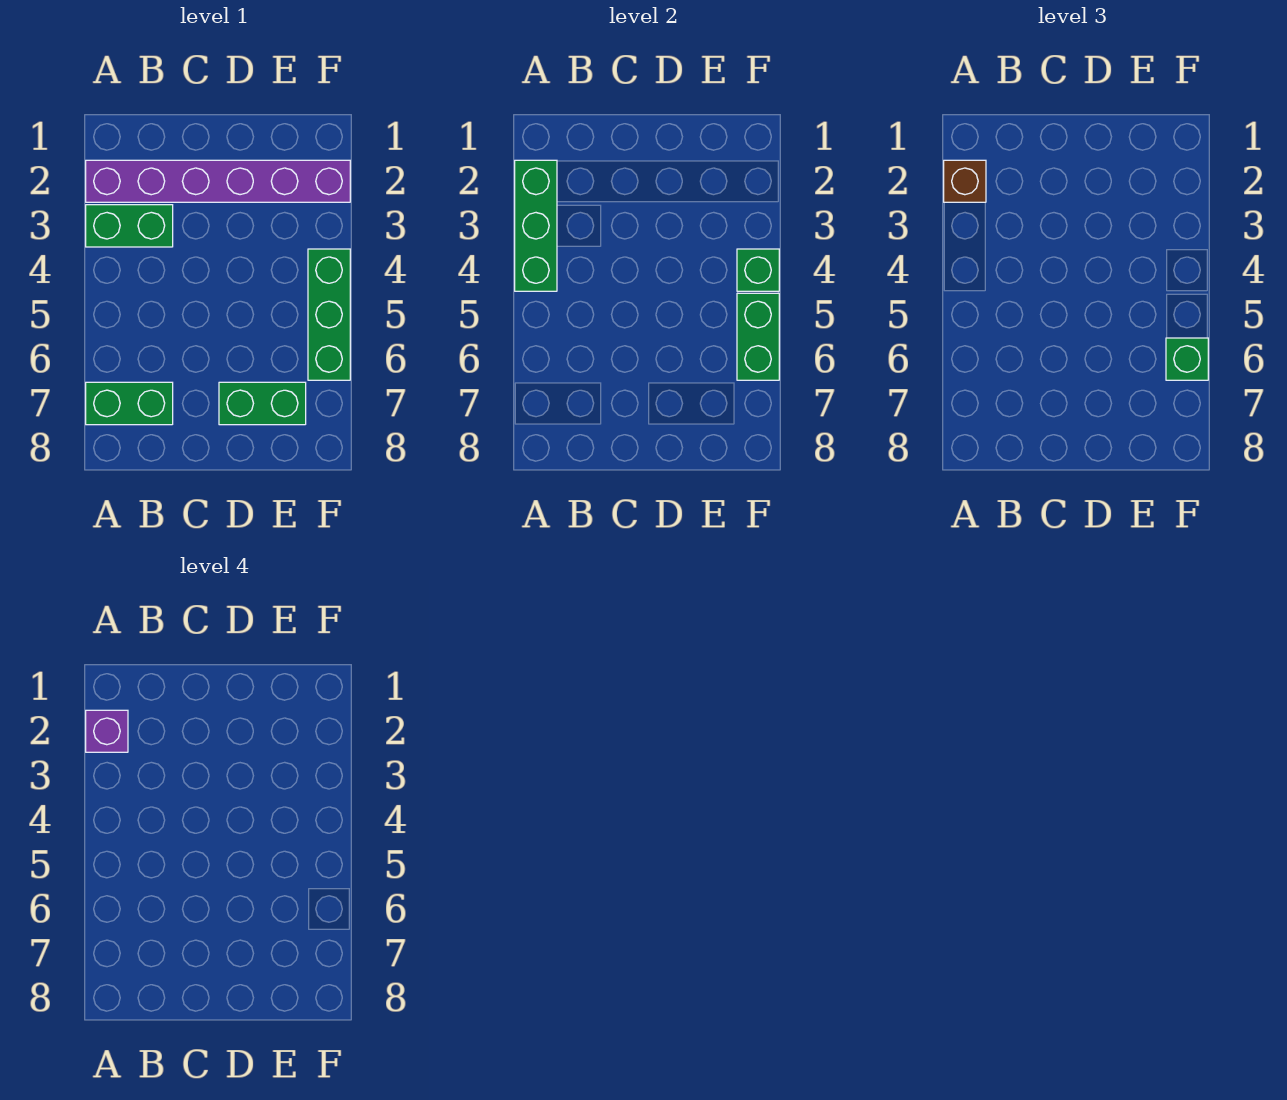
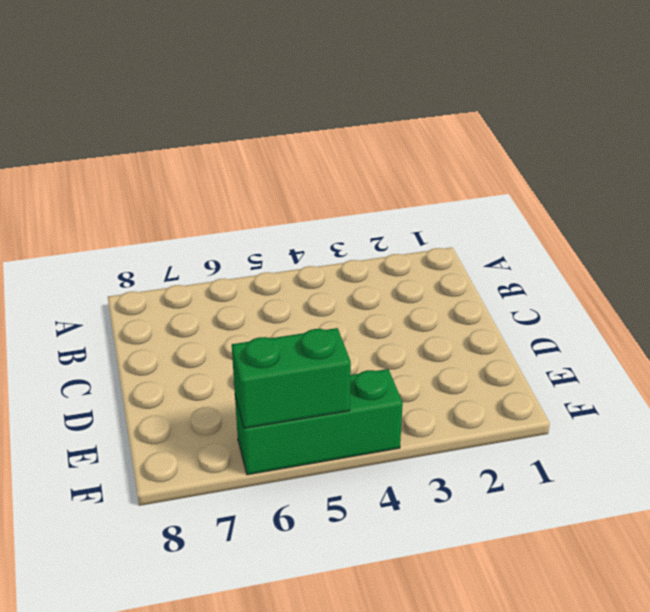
none -> purple 1x6 brick [86,160,350,202]
none -> green 1x2 brick [86,205,173,247]

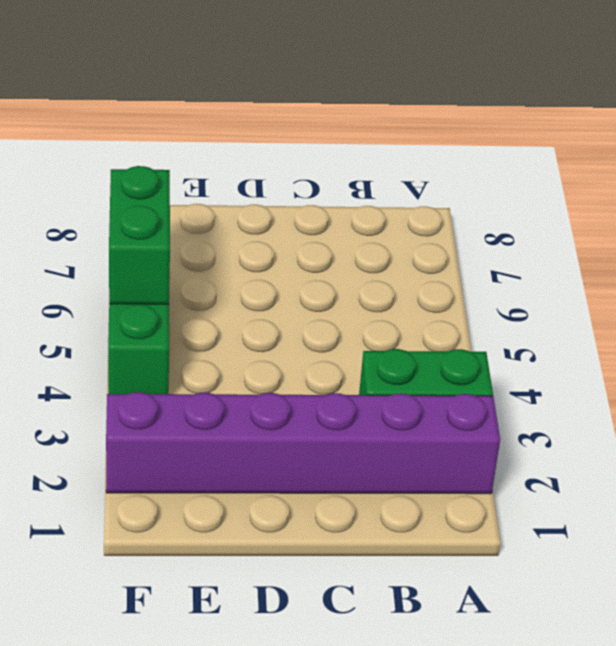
none -> green 1x2 brick [86,382,173,425]
none -> green 1x2 brick [219,382,306,425]

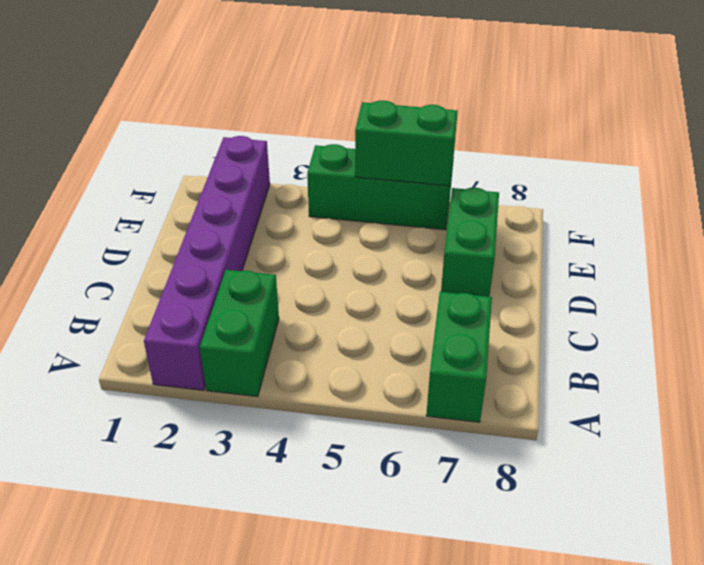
none -> green 1x3 brick [515,160,557,291]
none -> green 1x1 brick [737,249,779,291]

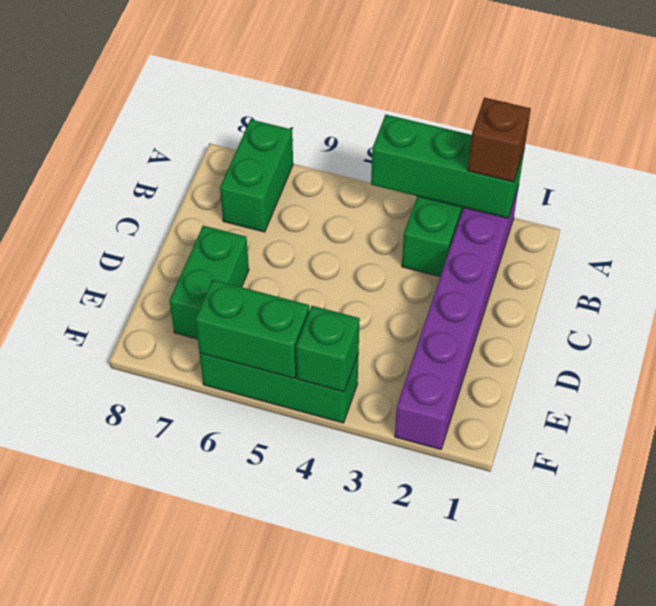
none -> green 1x1 brick [1166,338,1208,380]
none -> purple 1x1 brick [86,710,128,752]

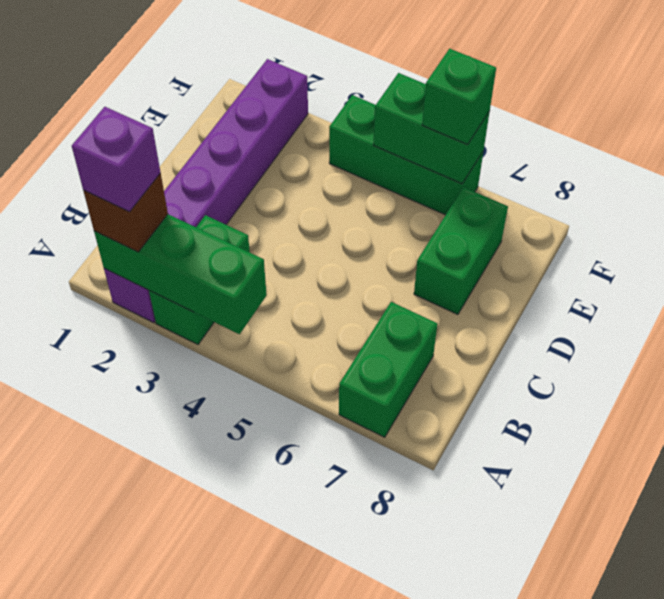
none -> green 1x1 brick [737,249,779,291]

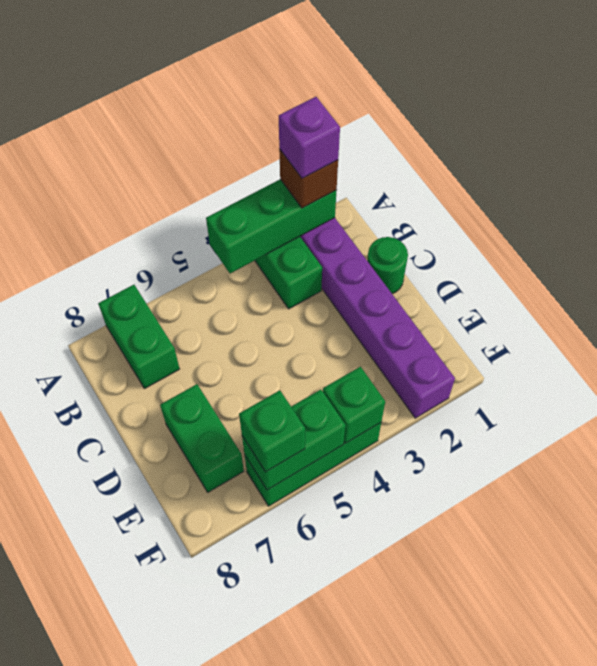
green 1x1 round brick [367,237,408,294] -> none

